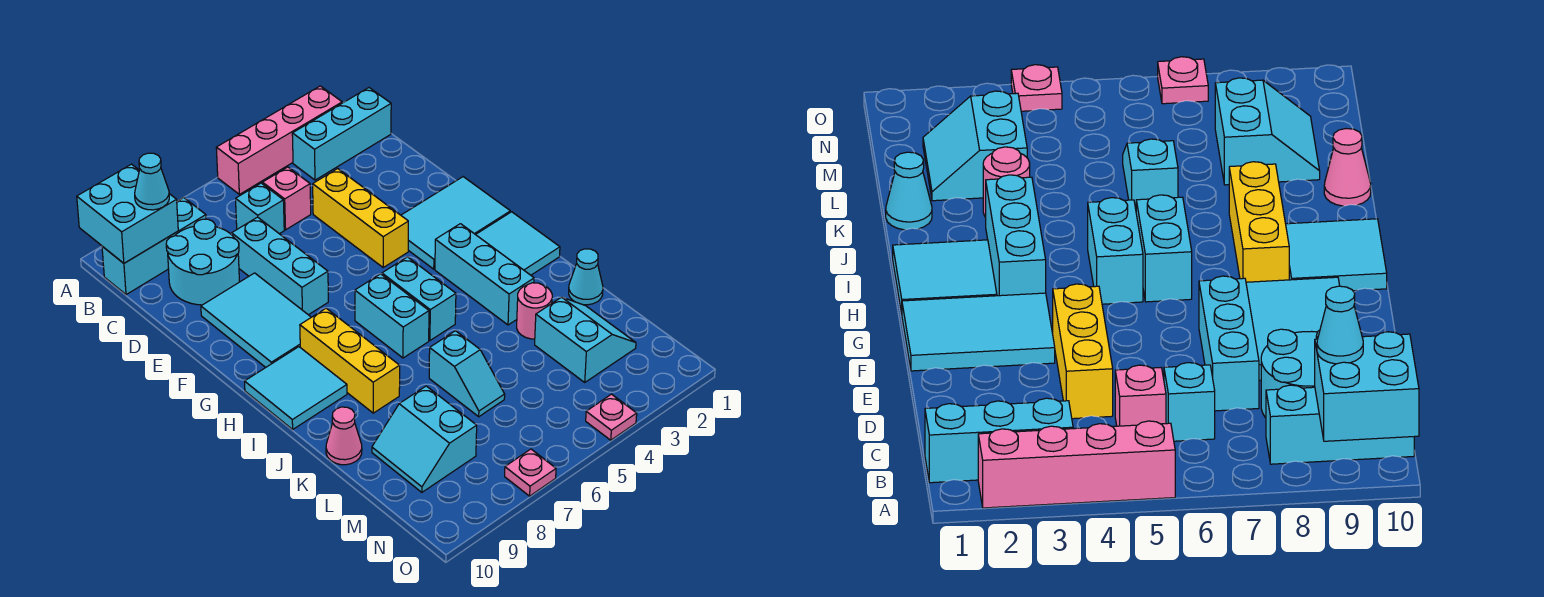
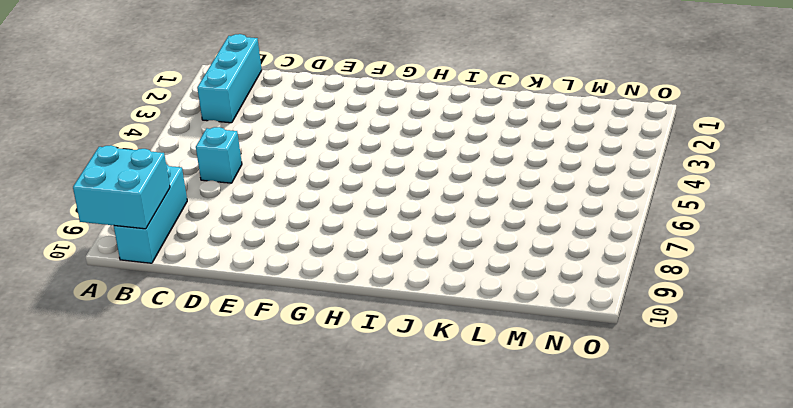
none -> pink 1x4 brick [216,86,342,194]
none -> pink 1x1 brick [262,167,311,230]
none -> cyan 2x2 round brick [166,219,239,305]

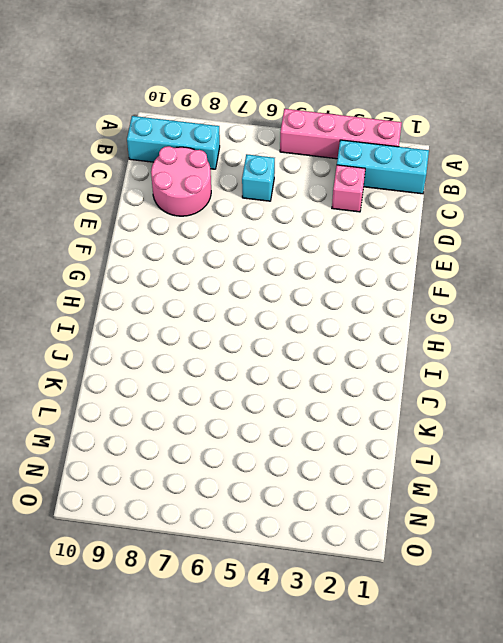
pink 1x1 brick [332,165,365,212] -> pink 1x1 brick moved to [262,167,311,230]
pink 2x2 round brick [151,146,211,216] -> cyan 2x2 round brick [166,219,239,305]
none -> yellow 1x3 brick [313,169,408,267]
none -> cyan 1x3 brick [231,217,328,315]
none -> cyan 2x3 tile [201,273,311,367]

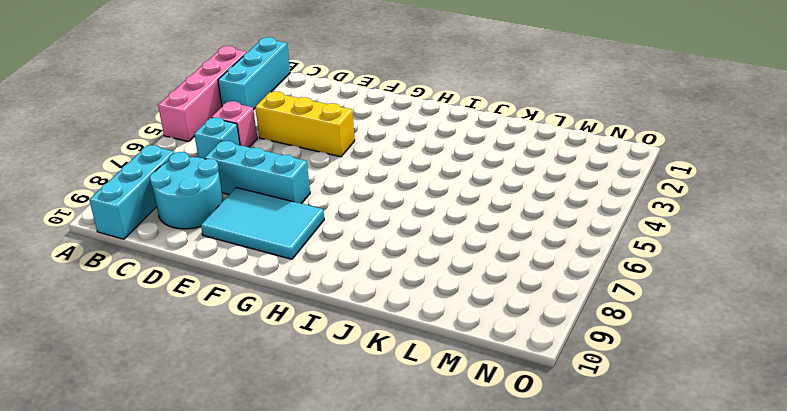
none -> cyan 2x3 tile [401,177,510,269]
none -> cyan 2x2 tile [476,212,560,275]
none -> cyan 1x3 brick [435,224,534,325]

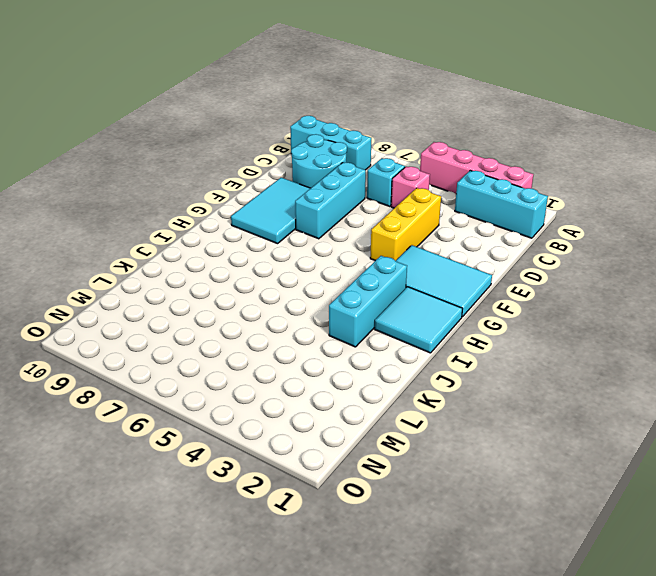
none -> cyan 1x2 brick [382,257,456,340]
none -> cyan 1x2 brick [355,274,429,358]
none -> yellow 1x3 brick [300,308,400,413]

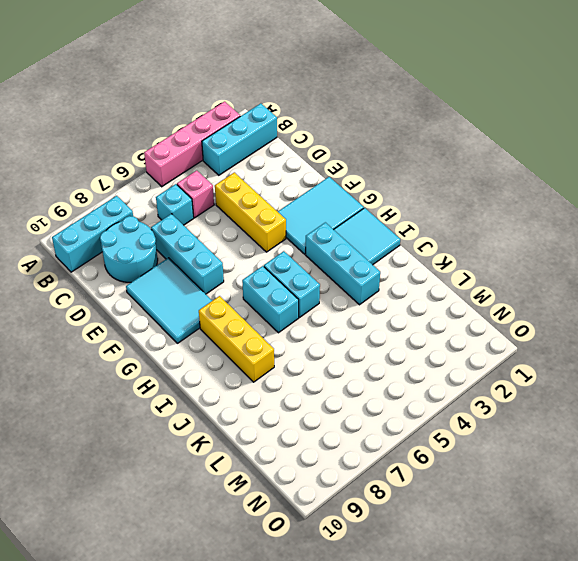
none -> cyan 2x2 tile [245,347,347,429]
none -> cyan 1x1 cone [569,249,603,305]
none -> pink 1x1 round brick [517,283,552,339]

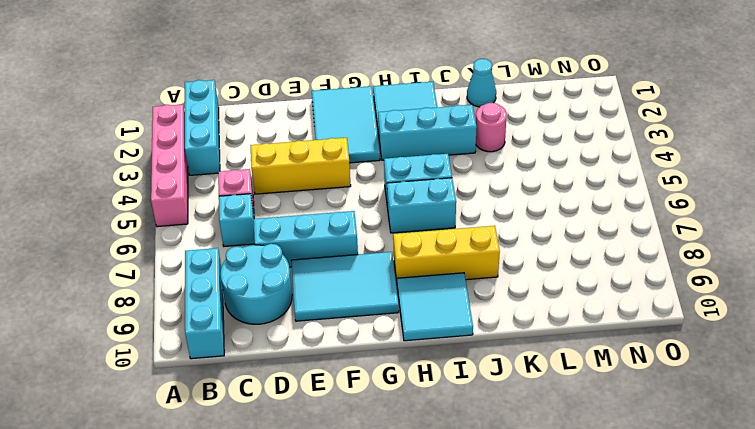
none -> cyan 1x2 slope [429,331,505,417]
none -> pink 1x1 cone [326,407,362,465]
none -> cyan 2x2 slope [535,297,636,382]

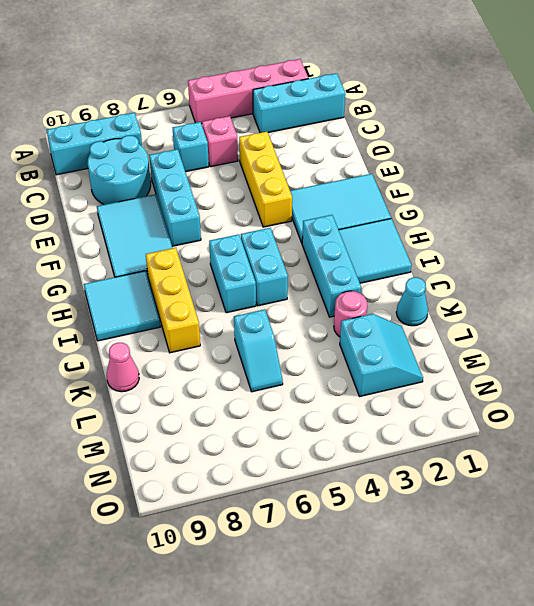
none -> cyan 2x2 slope [372,386,477,492]
none -> pink 1x1 plate [586,394,637,440]
none -> pink 1x1 plate [505,449,556,496]

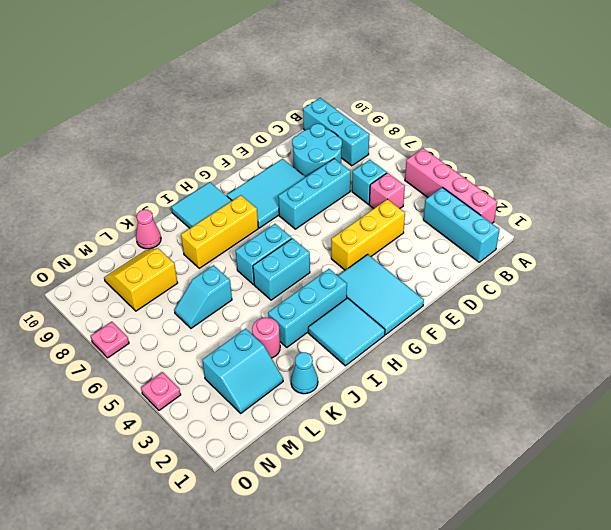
yellow 2x2 slope [104,248,178,311] -> cyan 2x2 slope [372,386,477,492]
none -> cyan 2x2 brick [77,164,178,263]
none -> cyan 1x1 cone [135,153,169,210]

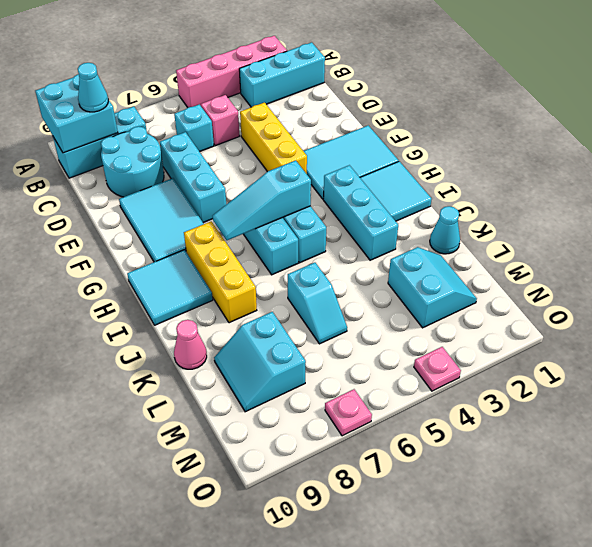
cyan 1x3 slope [213,160,311,240] -> none
none -> pink 1x1 round brick [517,283,552,339]

